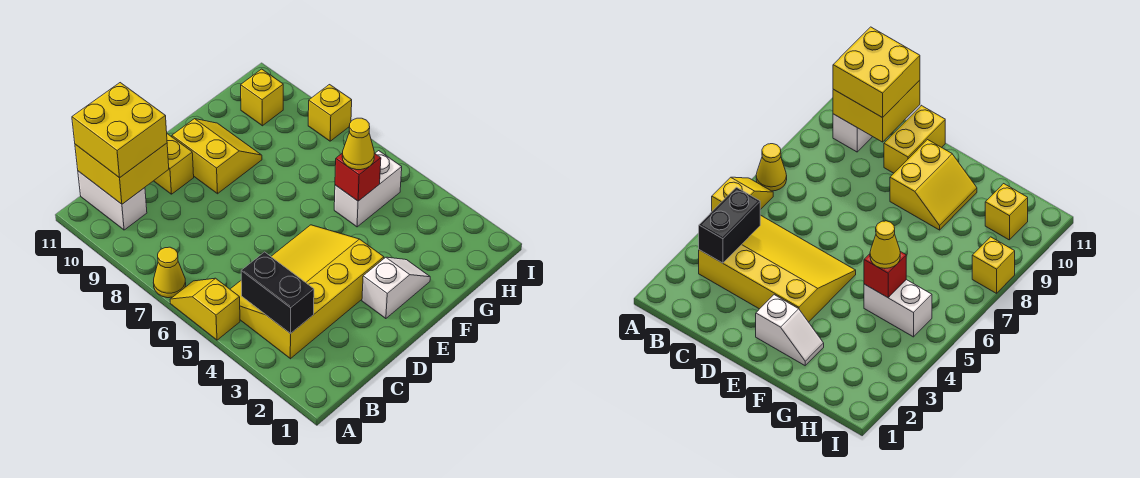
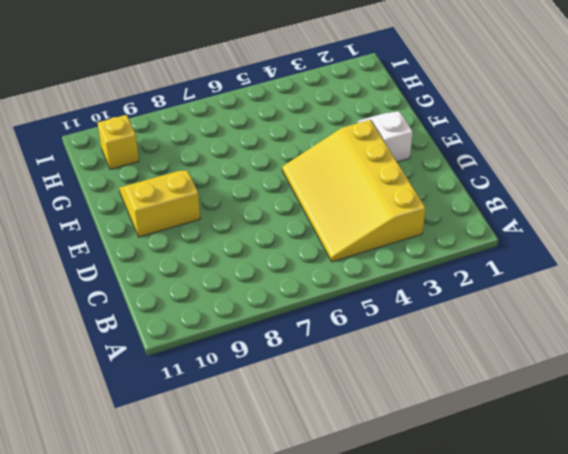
none -> yellow 1x2 slope [170,278,240,340]
none -> yellow 1x1 cone [153,247,186,298]
none -> white 1x2 brick [78,171,147,230]

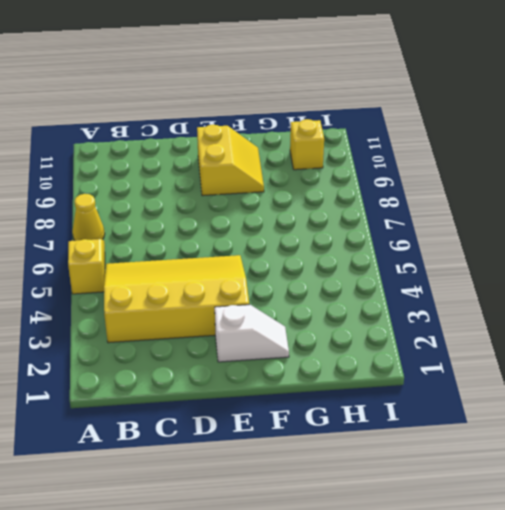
none -> white 1x2 brick [78,171,147,230]
none -> yellow 1x2 brick [154,134,194,194]
none -> white 1x2 brick [334,151,402,227]

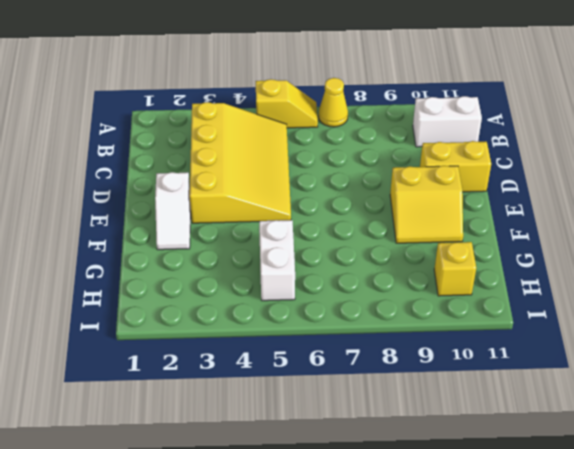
none -> yellow 1x1 brick [308,85,352,141]
none -> black 1x2 brick [241,252,314,334]
none -> yellow 2x2 brick [75,143,169,204]

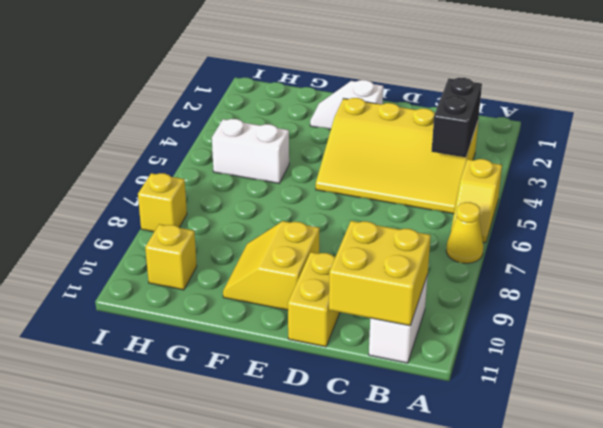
none -> red 1x1 brick [335,153,381,201]
none -> yellow 2x2 brick [72,83,167,178]
none -> yellow 1x1 cone [342,118,374,170]

